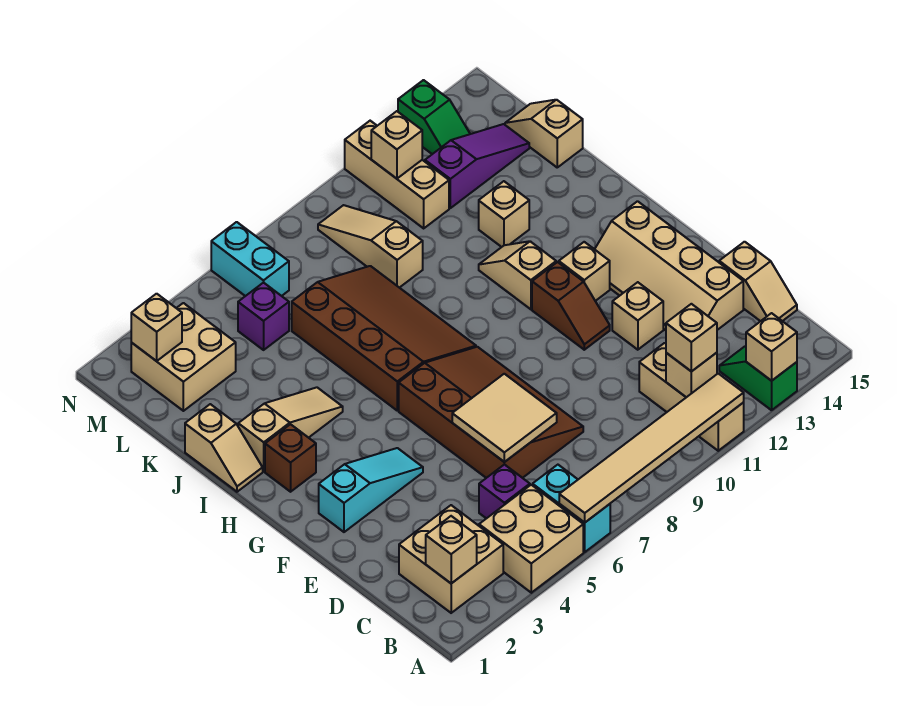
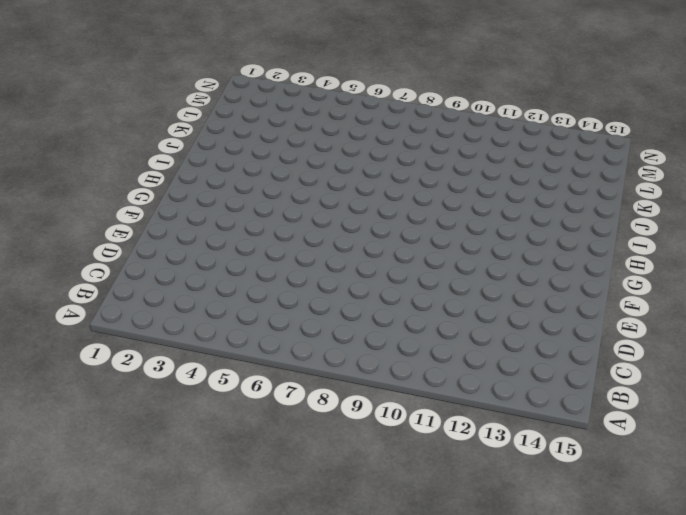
none -> tan 2x2 brick [479,485,583,593]
none -> cyan 1x2 brick [533,465,610,552]
none -> tan 1x3 brick [639,343,744,451]
none -> green 1x2 slope [719,346,797,410]

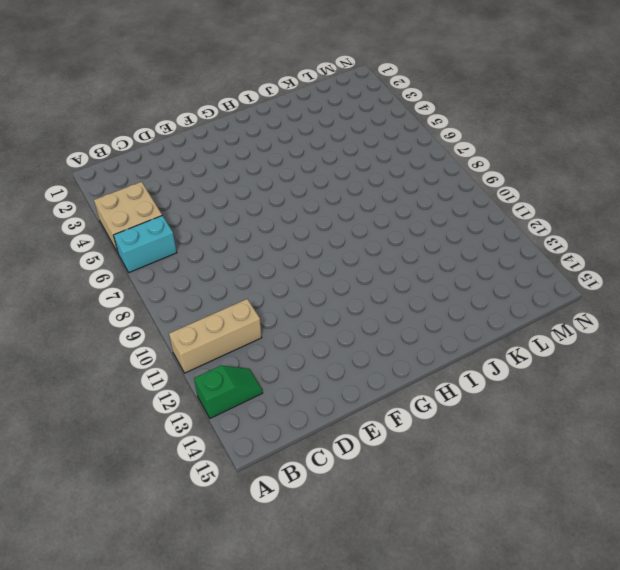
none -> tan 2x2 brick [399,505,503,613]
none -> purple 1x1 brick [479,464,530,519]
none -> tan 1x2 slope [719,242,797,321]
none -> brown 3x4 slope [399,347,583,478]

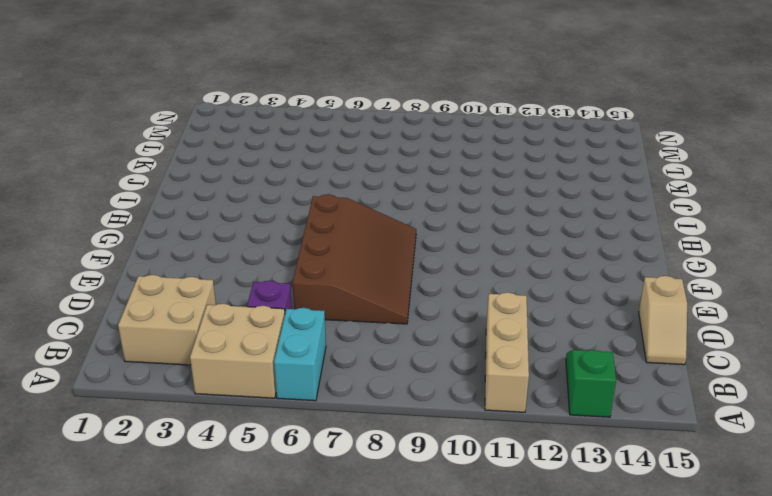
none -> tan 2x4 slope [595,201,743,330]
none -> tan 1x1 brick [612,282,663,350]
none -> cyan 1x3 slope [319,448,423,532]
none -> brown 1x2 slope [532,262,610,350]

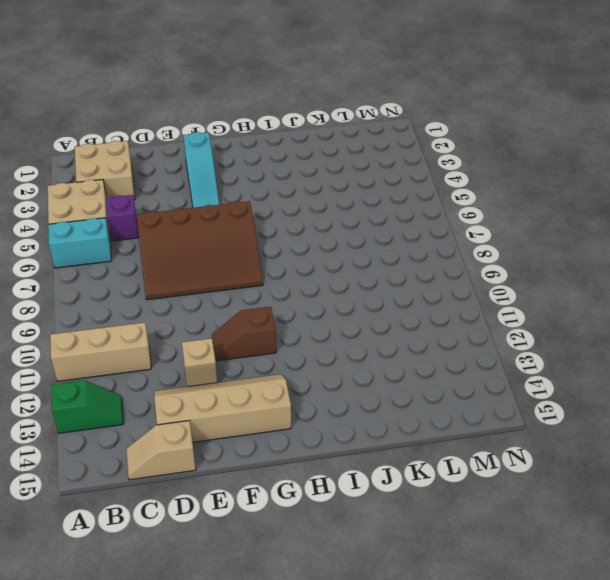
none -> tan 1x1 brick [559,242,610,301]
none -> brown 1x1 brick [265,424,316,492]
none -> brown 3x4 slope [292,266,476,411]
none -> tan 1x2 slope [479,241,556,309]

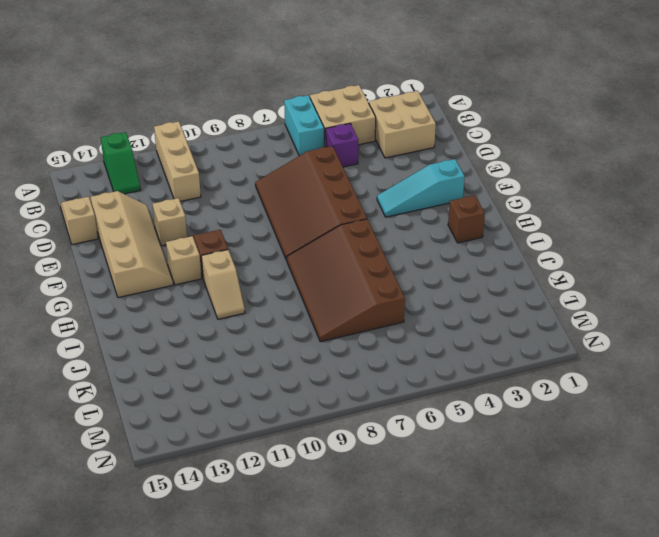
none -> tan 1x2 slope [185,404,263,492]
none -> tan 1x3 slope [238,387,343,471]
none -> tan 1x1 brick [479,181,529,247]
none -> tan 1x3 slope [318,205,423,288]

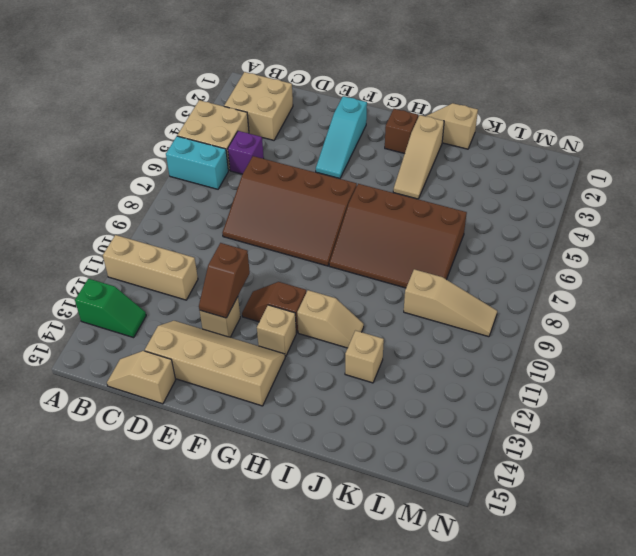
brown 1x2 slope [199,243,250,318] -> none
none -> tan 1x2 slope [505,100,583,167]
none -> tan 2x2 brick [131,303,236,411]
none -> purple 1x1 brick [238,282,289,350]
none -> tan 1x3 brick [345,121,449,228]

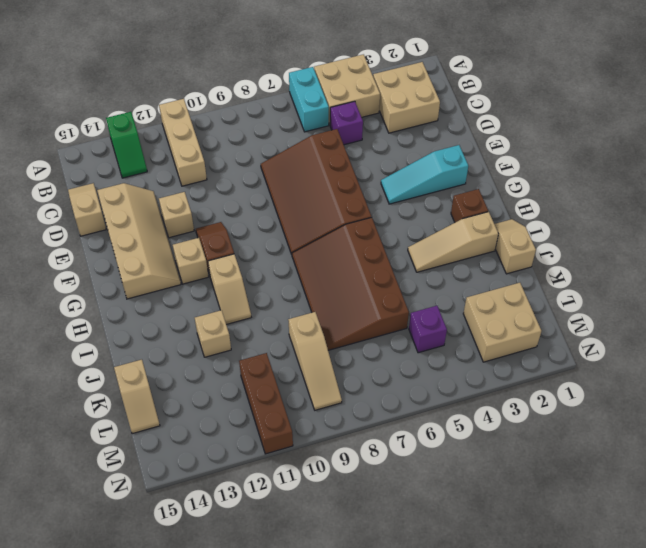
brown 1x3 brick [239,353,293,454] -> tan 1x3 brick [345,121,449,228]
none -> purple 1x3 slope [425,124,529,208]
none -> cyan 1x2 brick [211,222,289,296]
none -> green 1x2 slope [398,80,470,154]
none -> tan 1x6 tile [559,374,744,523]

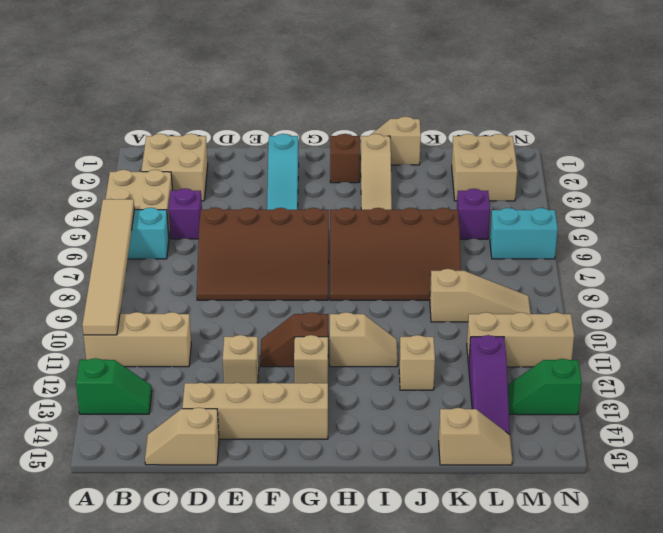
none -> tan 1x1 brick [746,313,797,381]
none -> tan 1x1 brick [426,516,477,583]
none -> tan 1x1 brick [666,353,717,397]
none -> tan 2x2 tile [452,374,557,462]

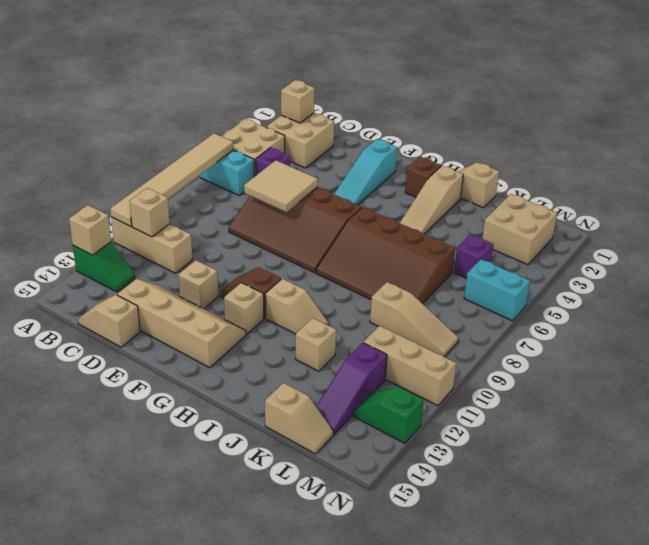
none -> tan 1x1 brick [131,294,182,361]
none -> tan 1x1 brick [371,111,422,179]
none -> tan 1x1 brick [666,304,717,372]

